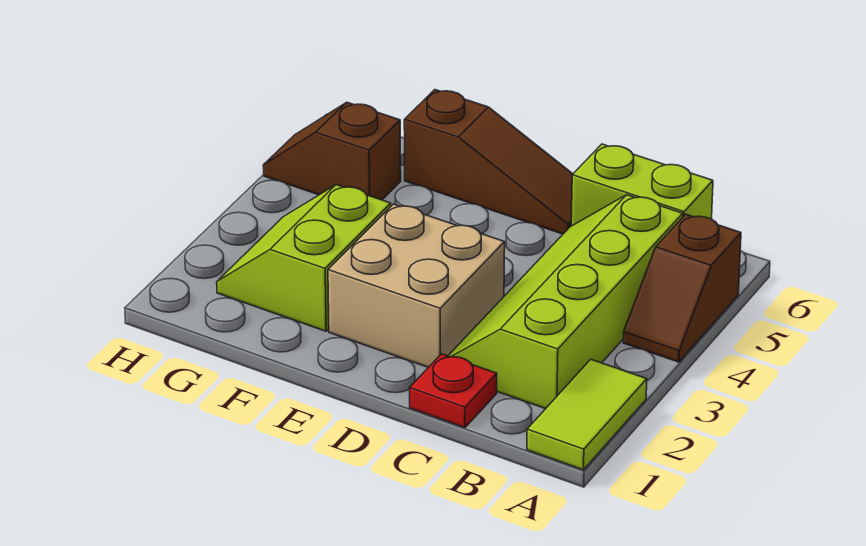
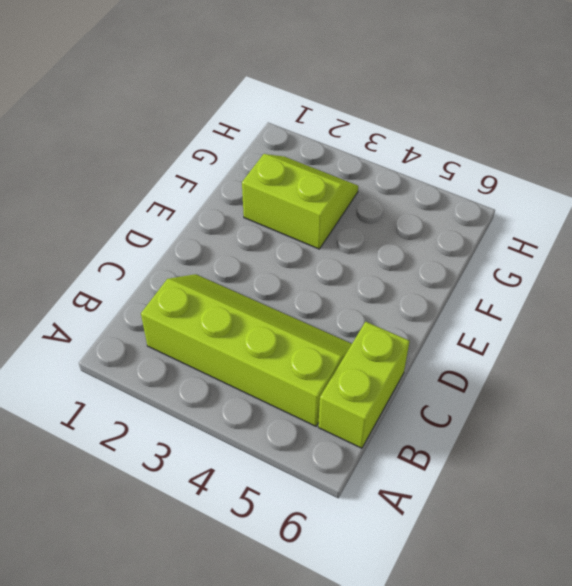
none -> lime 1x2 tile [527,359,647,470]
none -> brown 1x2 slope [623,214,741,362]

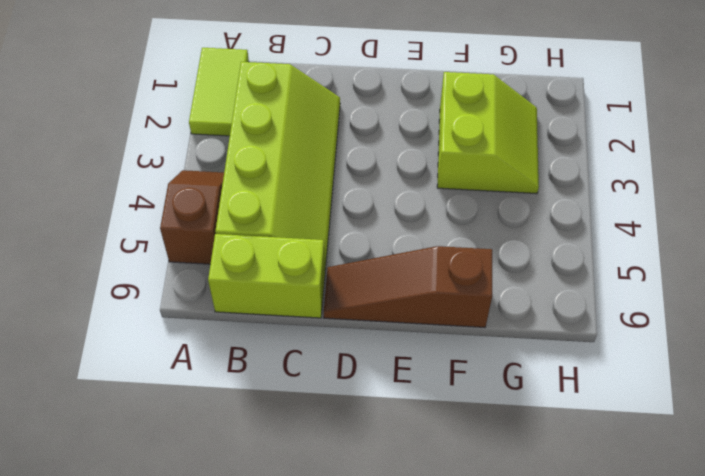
none -> red 1x1 plate [410,354,497,428]
none -> tan 2x2 brick [328,204,505,367]

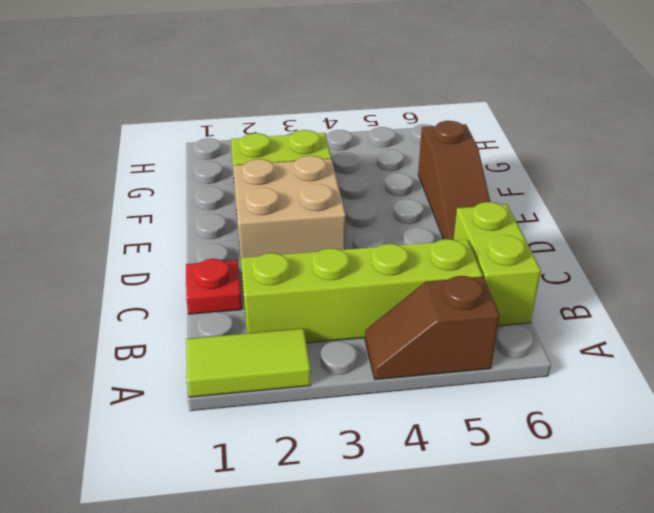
none -> brown 1x2 slope [263,102,401,200]

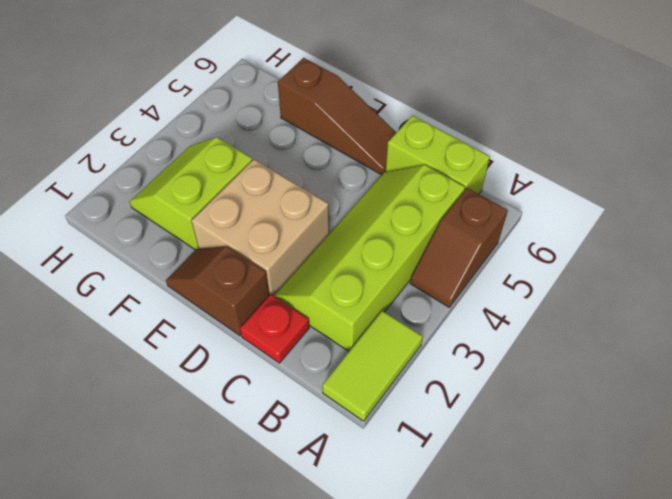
brown 1x2 slope [166,246,269,336] -> brown 1x2 slope moved to [263,102,401,200]

